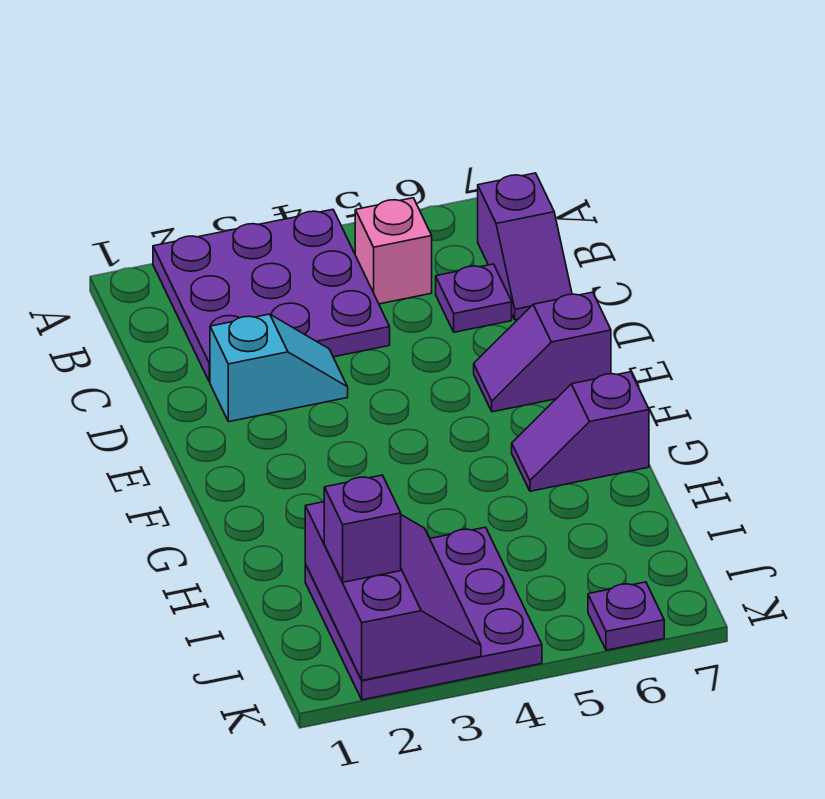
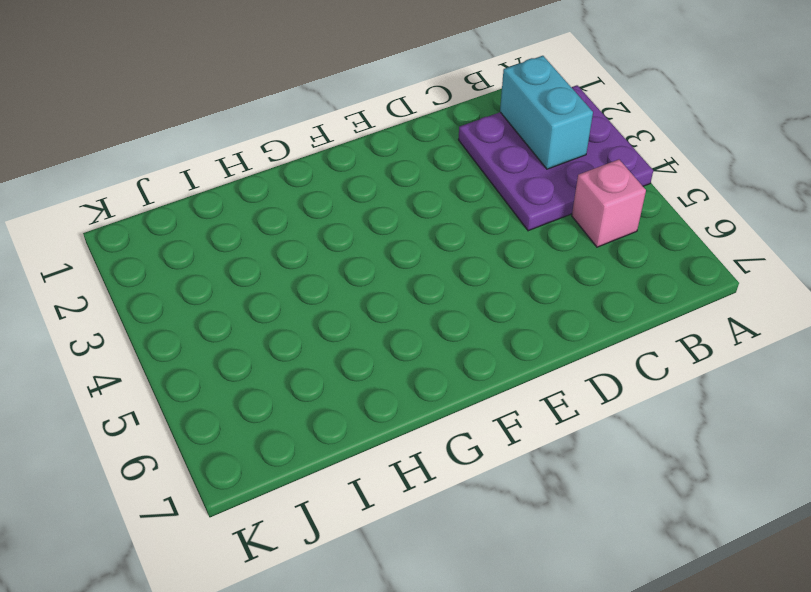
cyan 1x2 brick [500,56,593,169] -> none
none -> purple 1x2 slope [478,173,572,320]
none -> purple 1x1 plate [436,264,512,332]

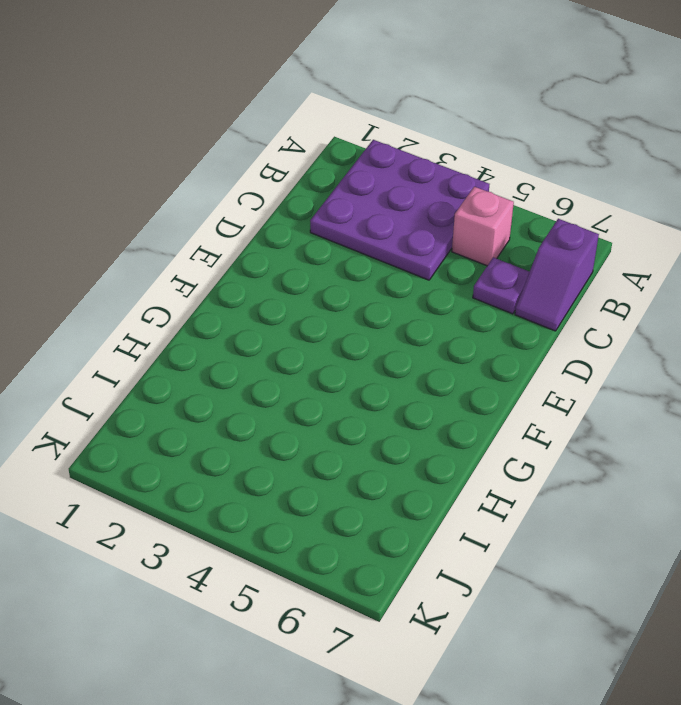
none -> cyan 1x2 slope [210,314,348,422]
none -> purple 1x2 slope [474,292,611,412]

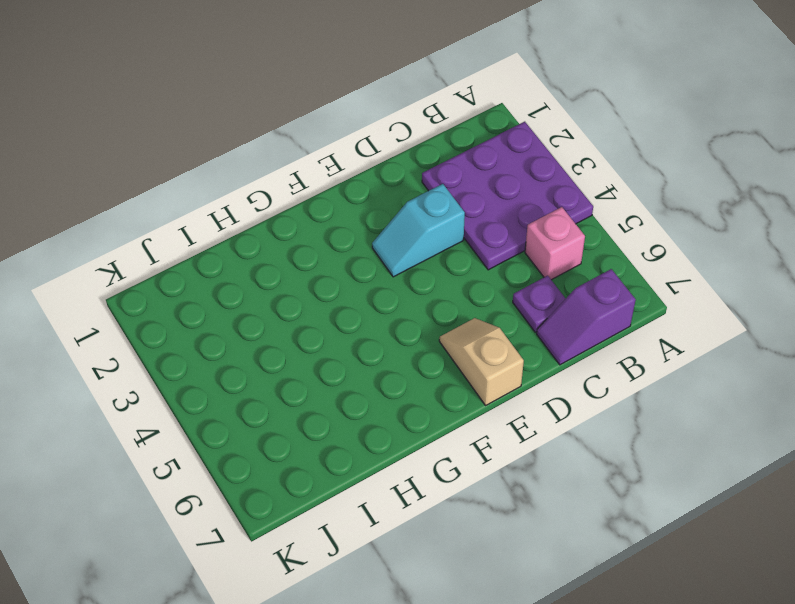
cyan 1x2 slope [372,184,465,277] -> cyan 1x2 slope turned to [210,314,348,422]
tan 1x2 slope [439,318,524,405] -> purple 1x2 slope [474,292,611,412]
none -> purple 1x2 slope [512,372,649,491]
none -> purple 3x3 plate [305,527,542,700]

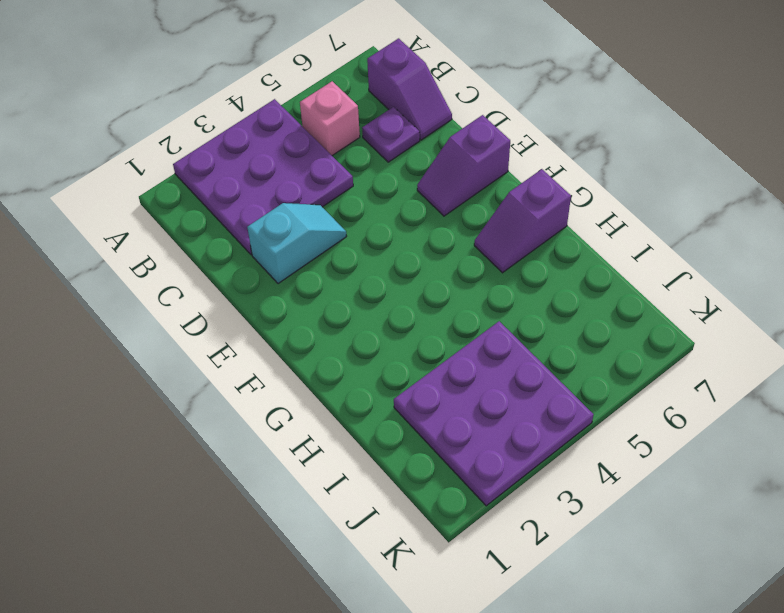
none -> purple 1x1 plate [588,582,664,650]
none -> purple 2x3 slope [305,502,481,680]

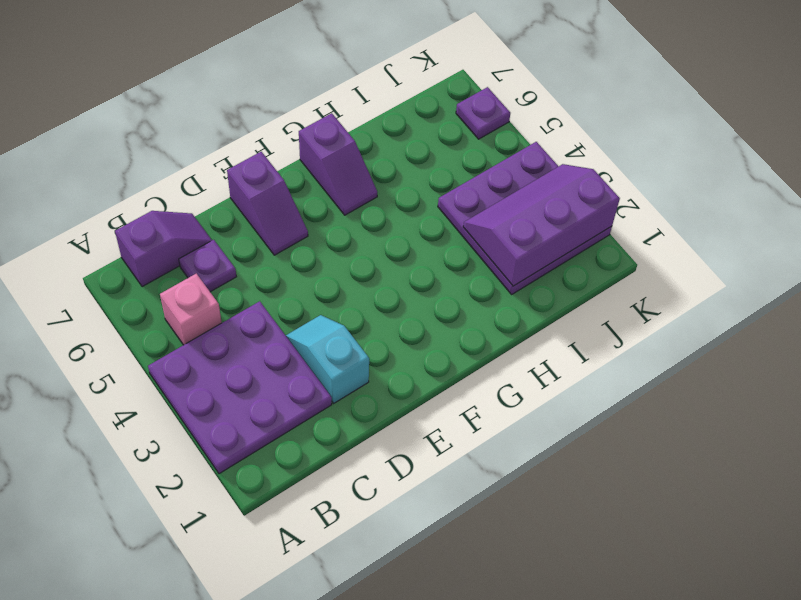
none -> purple 1x1 brick [324,475,401,582]

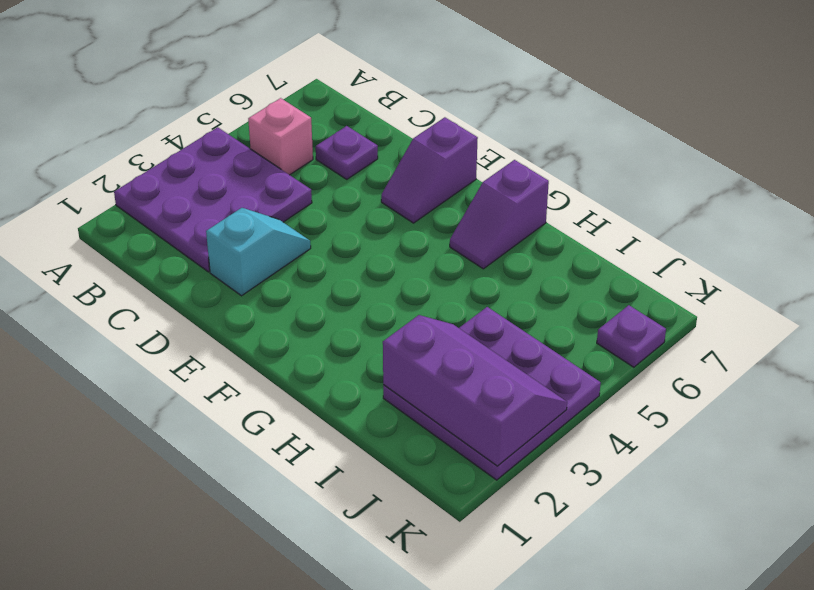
none -> purple 1x2 slope [478,173,572,320]
none -> purple 1x1 brick [324,475,401,582]

